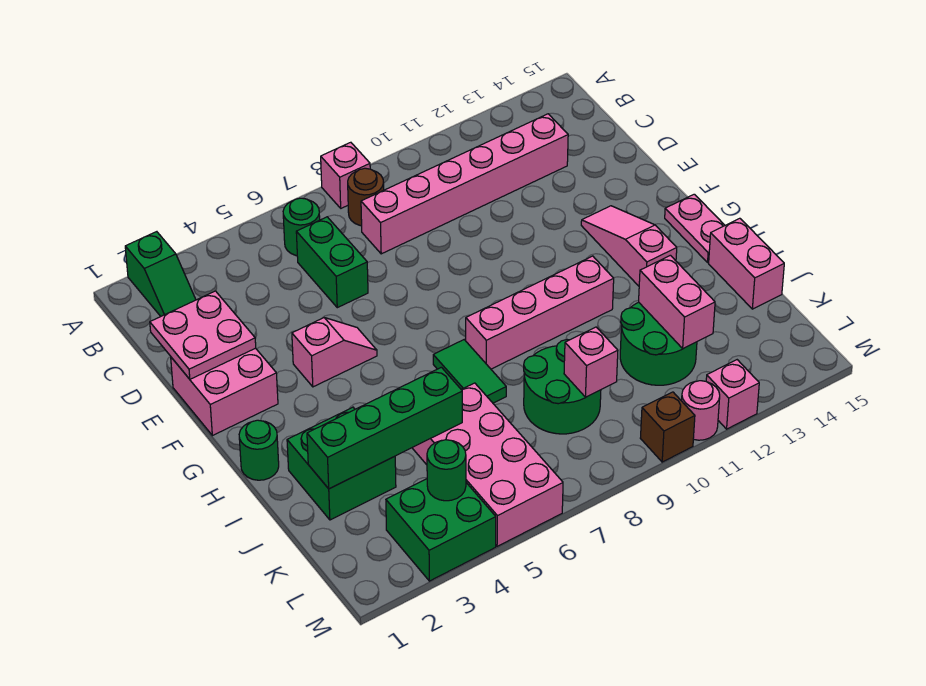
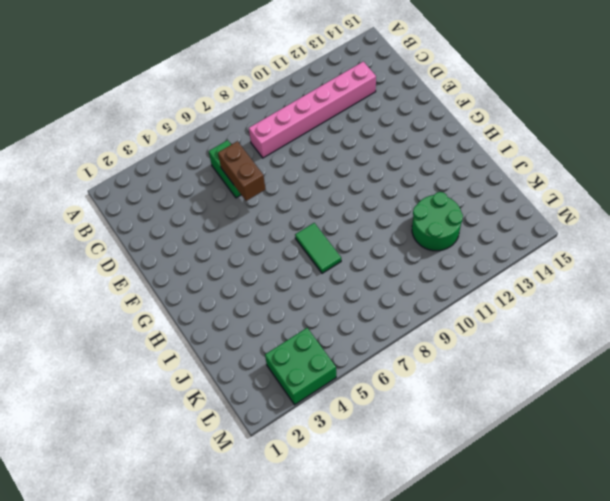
brown 1x2 brick [218,141,266,201] -> none
none -> green 1x2 slope [125,232,196,316]
none -> pink 1x1 brick [321,142,370,208]
none -> green 1x1 round brick [283,198,320,256]

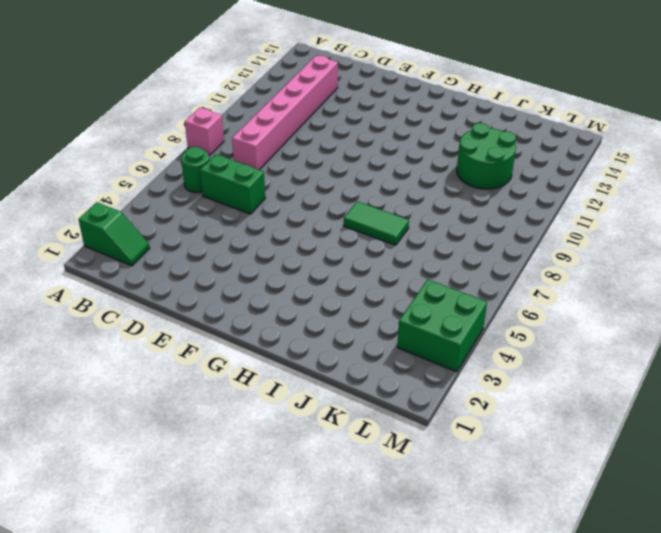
none -> brown 1x1 round brick [348,168,384,226]
none -> pink 2x2 brick [171,348,278,436]
none -> pink 1x2 slope [292,318,377,387]

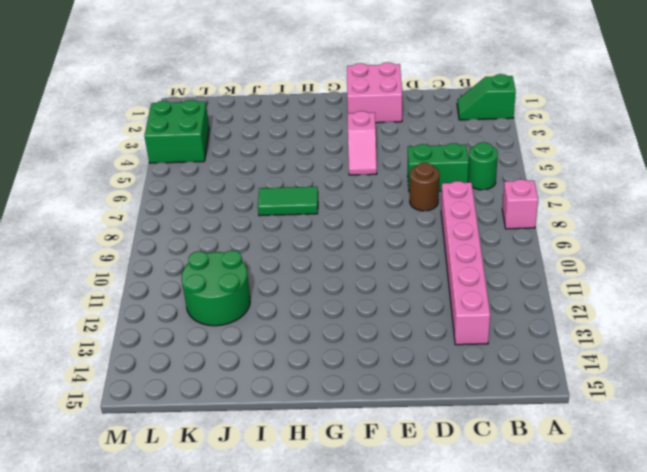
brown 1x1 round brick [410,163,439,211] -> brown 1x1 round brick moved to [348,168,384,226]
none -> pink 1x3 slope [581,206,677,286]
none -> pink 1x2 plate [665,194,725,262]
none -> green 1x1 round brick [239,420,279,480]

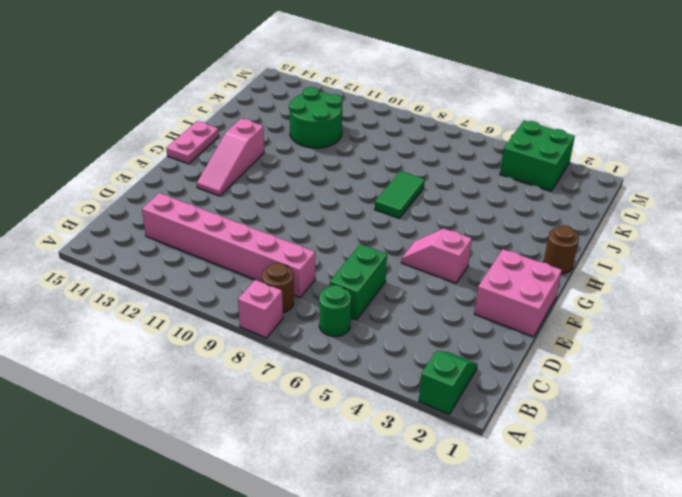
brown 1x1 round brick [544,225,579,274] -> green 1x1 round brick [239,420,279,480]
none -> pink 1x4 brick [466,256,614,369]
none -> green 2x2 brick [287,407,396,520]
none -> pink 1x2 brick [709,218,784,309]

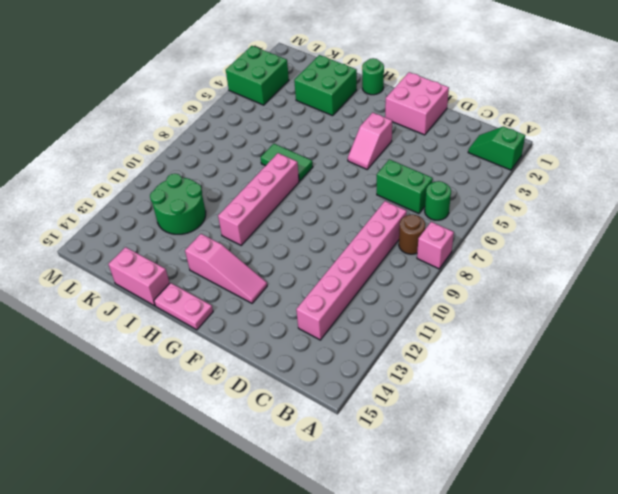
none -> pink 2x4 brick [412,383,563,546]
none -> green 2x2 round brick [524,340,601,434]
none -> brown 1x1 brick [640,392,695,462]

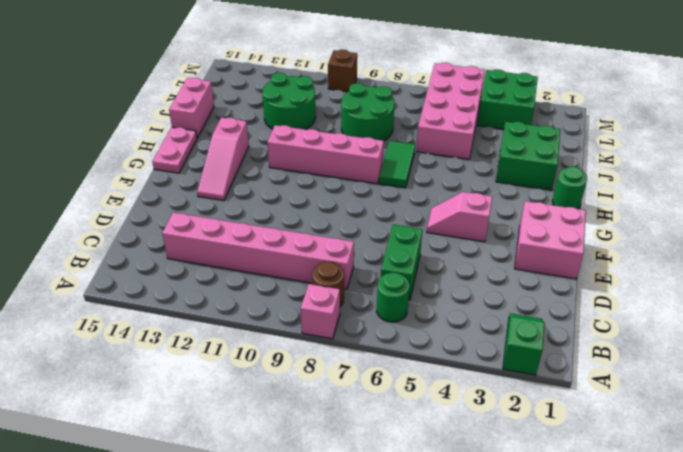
none -> pink 1x1 round brick [682,381,720,440]
none -> pink 1x1 brick [706,360,759,429]
none -> pink 2x2 plate [150,291,256,379]

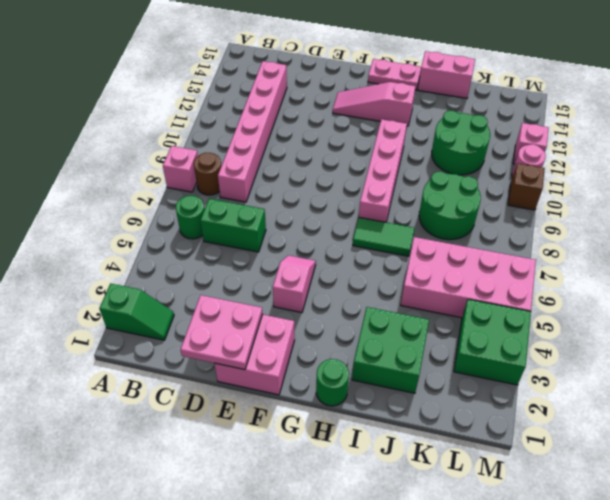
none -> green 1x4 brick [307,367,462,489]
none -> pink 1x2 brick [639,255,715,348]
none -> pink 1x1 brick [564,327,618,397]

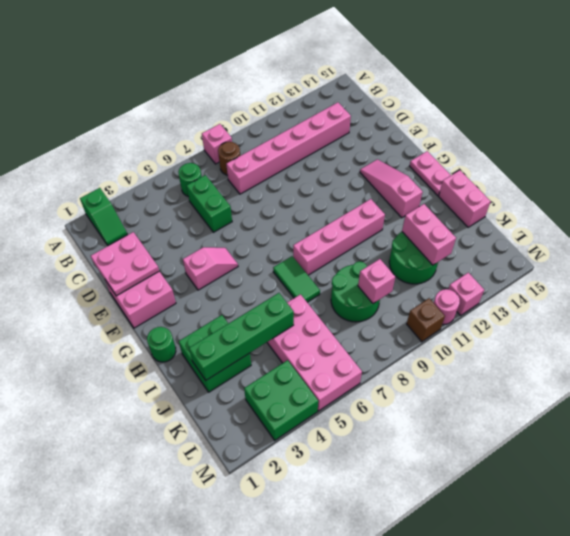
none -> green 1x1 round brick [427,440,466,501]

